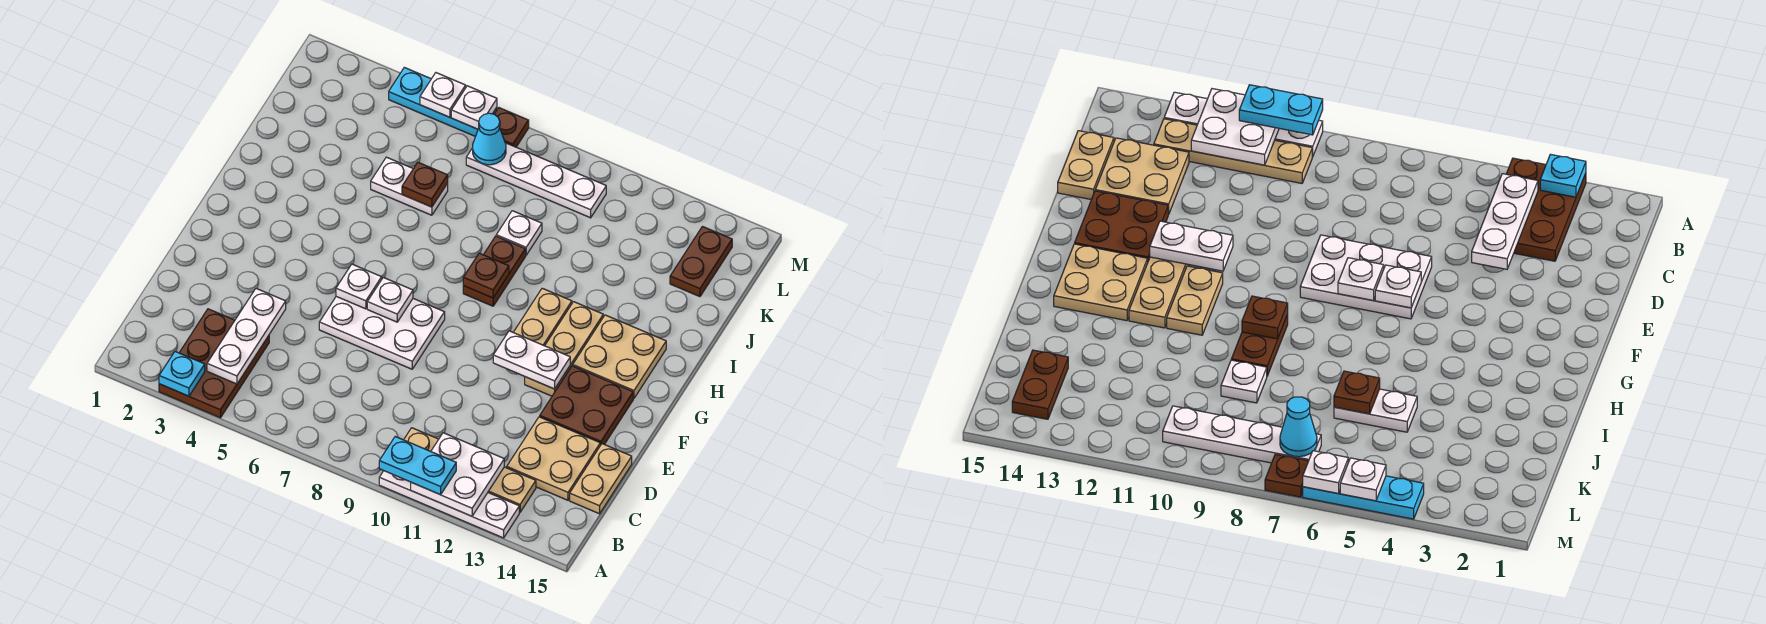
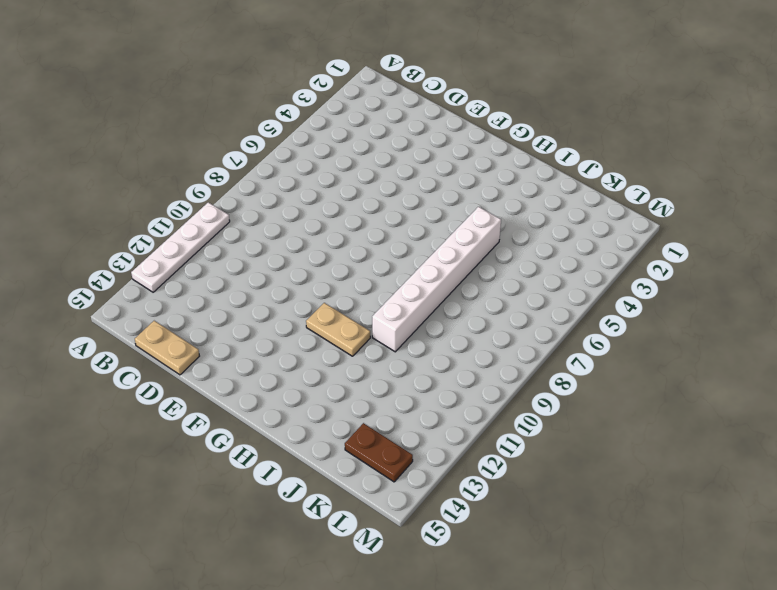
white 1x6 brick [372,207,501,352] -> brown 1x2 plate [463,236,526,306]
none -> brown 2x3 plate [159,309,269,418]
none -> tan 1x4 plate [404,428,536,512]
none -> tan 2x2 plate [507,417,600,500]

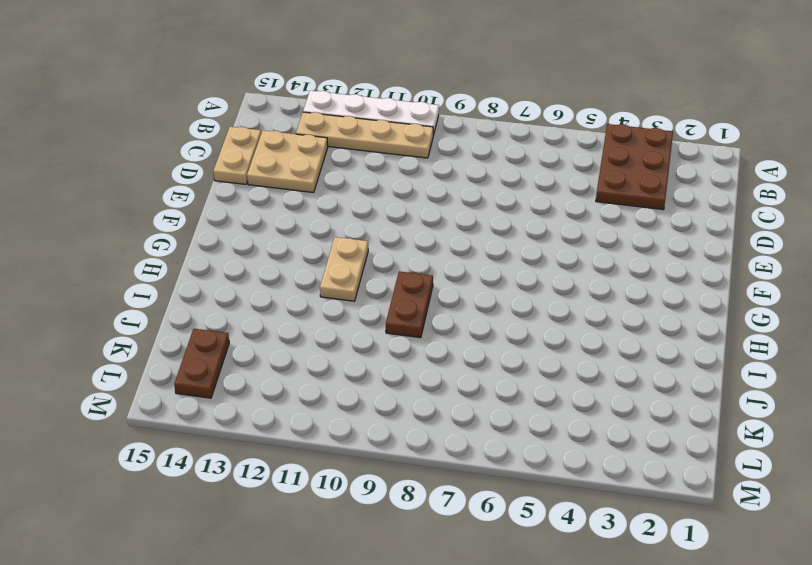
none -> white 2x3 plate [319,297,445,369]
none -> brown 2x2 plate [540,366,633,445]
none -> tan 1x3 plate [525,302,603,396]

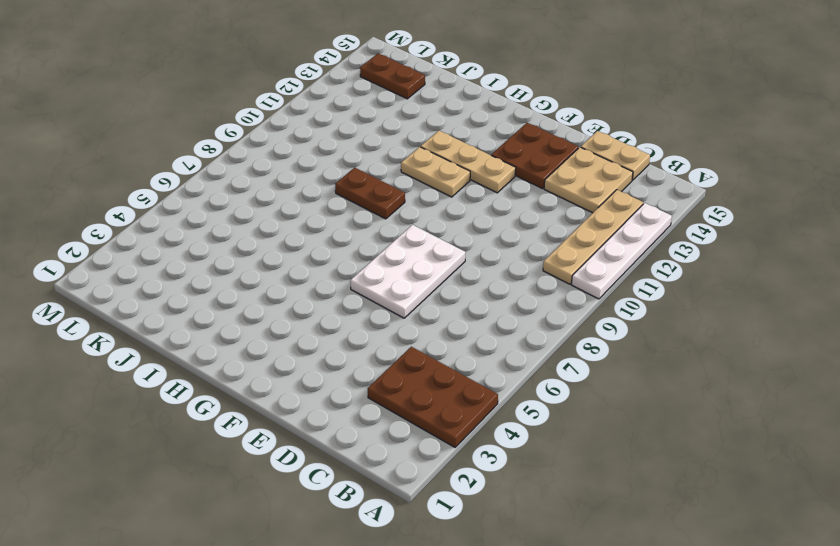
none -> tan 2x2 plate [573,315,666,398]
none -> white 1x2 plate [371,157,448,215]
none -> white 1x1 plate [496,211,542,255]

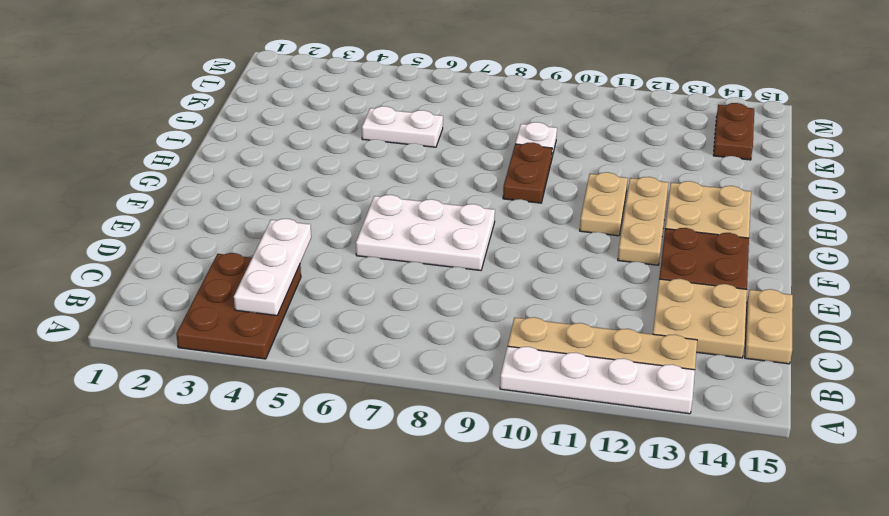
none -> white 1x4 plate [466,143,606,218]
none -> cyan 1x3 plate [389,67,497,136]
none -> brown 1x1 plate [495,108,529,147]

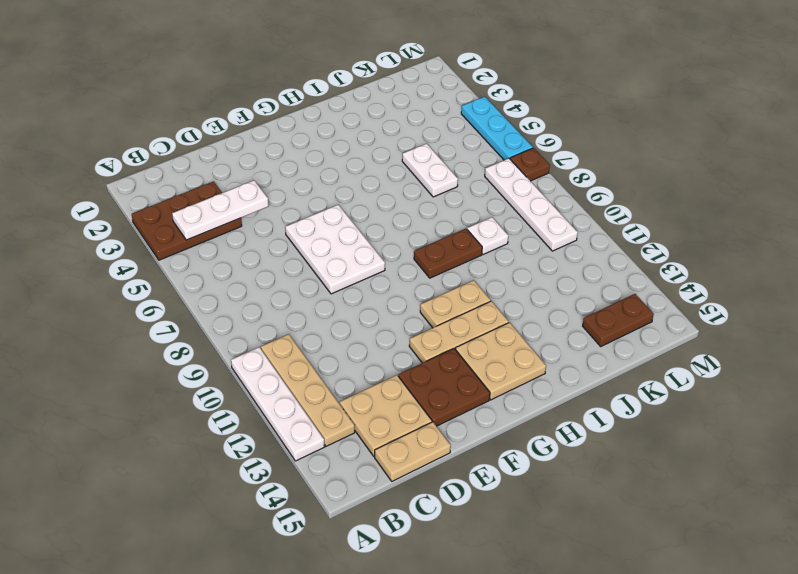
none -> cyan 1x1 plate [159,352,205,396]
none -> white 2x2 plate [411,433,504,516]
none -> white 1x1 plate [336,264,382,309]

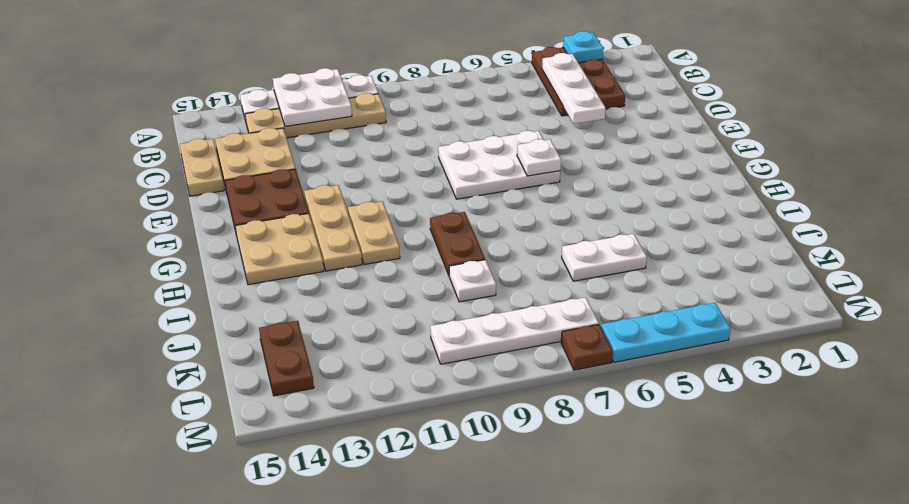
none -> white 1x1 plate [367,277,413,322]
none -> white 1x2 plate [493,331,570,389]
none -> brown 1x1 plate [463,253,509,298]

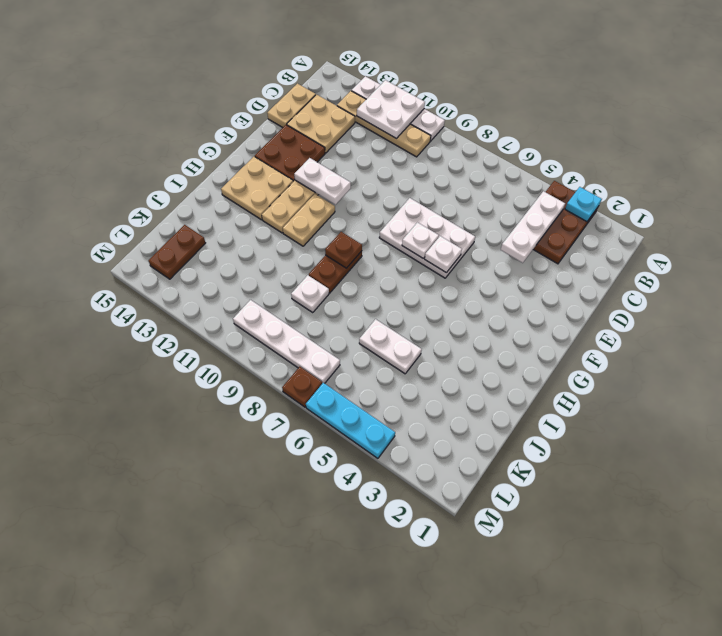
none -> brown 1x1 plate [402,162,448,207]
none -> cyan 1x1 cone [473,113,506,165]
none -> white 1x1 plate [420,73,466,117]

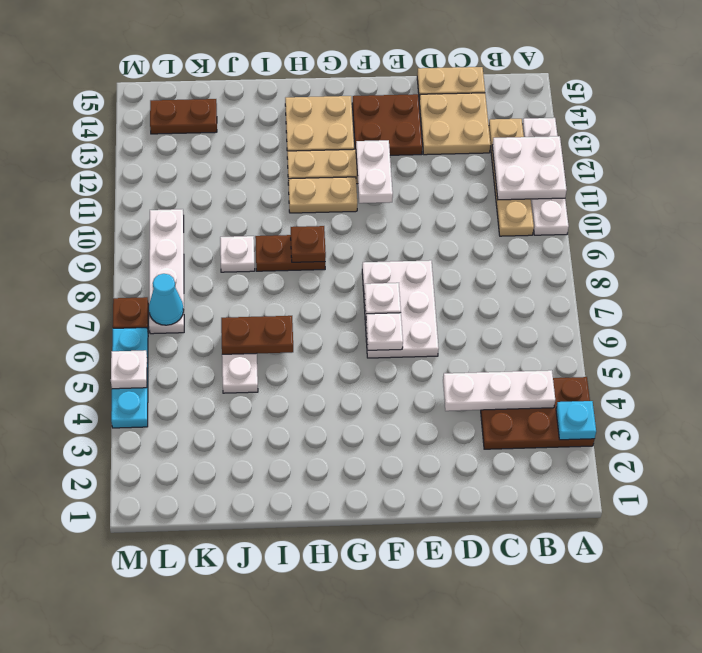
brown 1x2 plate [221,316,293,354] -> brown 1x1 plate [402,162,448,207]
none -> white 1x1 plate [451,86,497,129]
none -> cyan 1x2 plate [379,437,456,495]

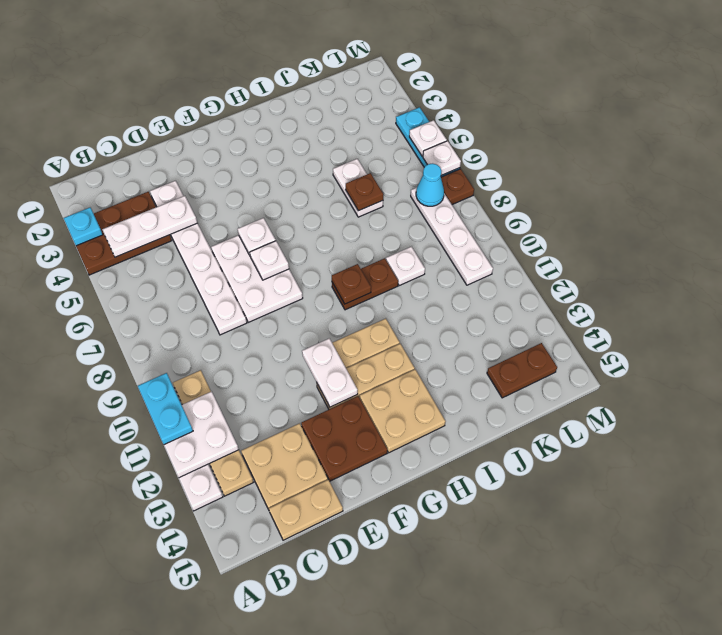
white 1x6 plate [150,181,247,335] -> none

